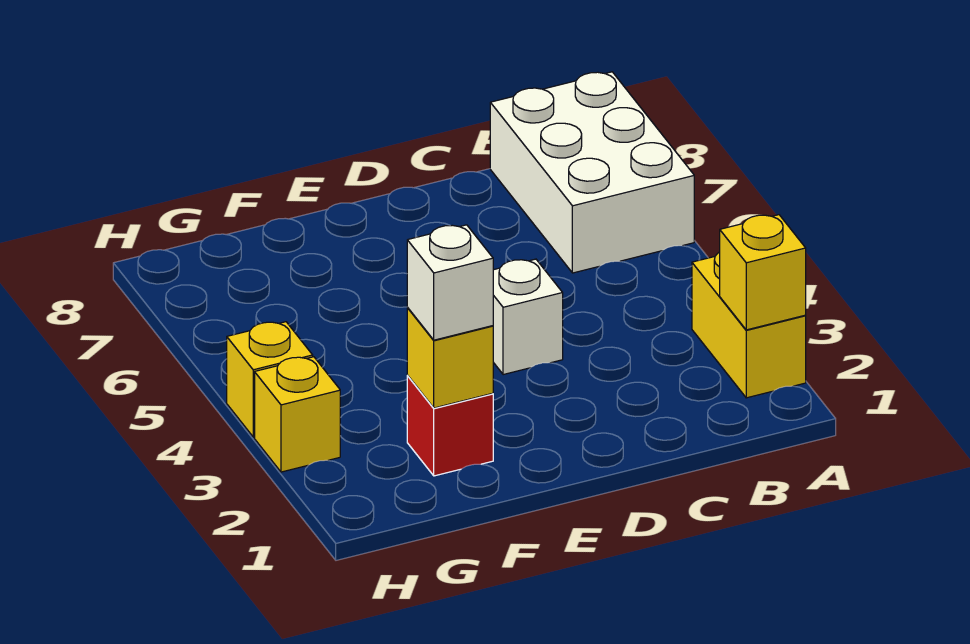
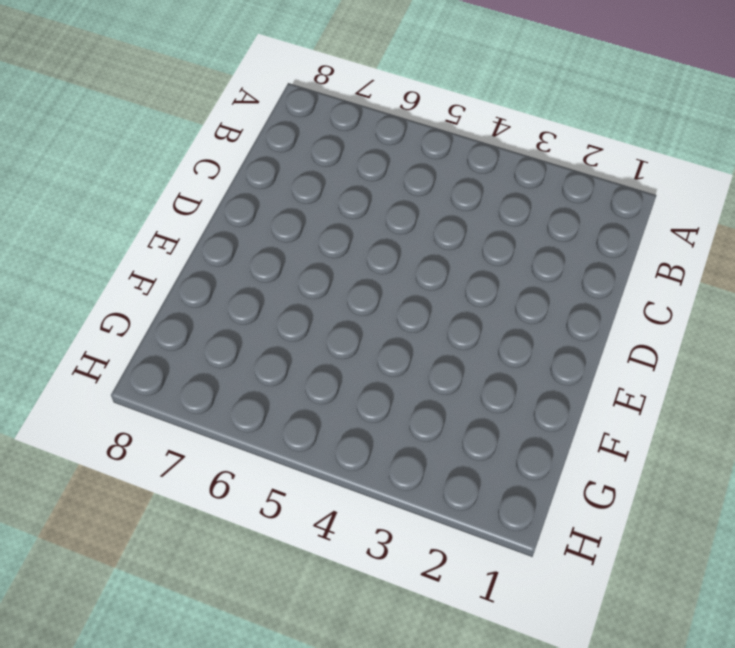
none -> yellow 1x2 brick [692,252,806,398]
none -> white 2x3 brick [490,72,694,273]

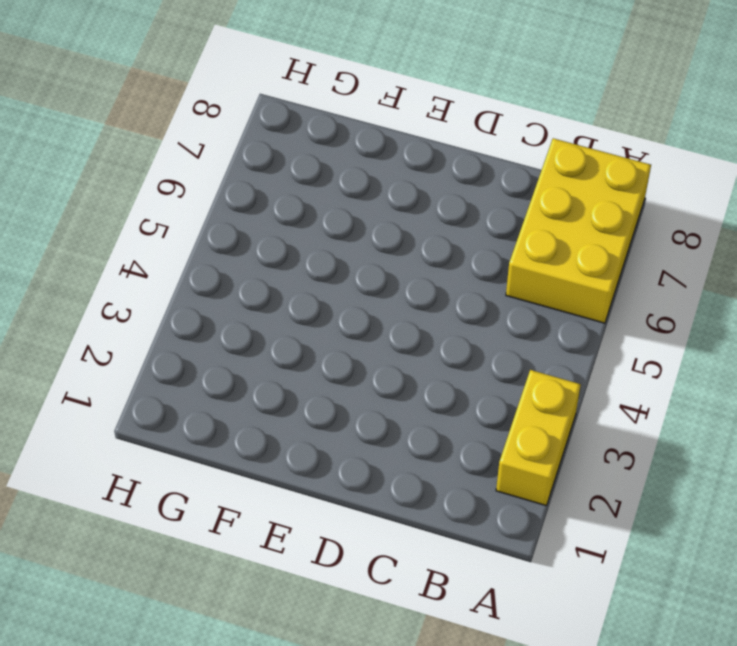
yellow 2x3 brick [506,138,651,323] -> white 2x3 brick [490,72,694,273]
none -> white 1x1 brick [493,259,563,375]
none -> red 1x1 brick [407,376,493,476]

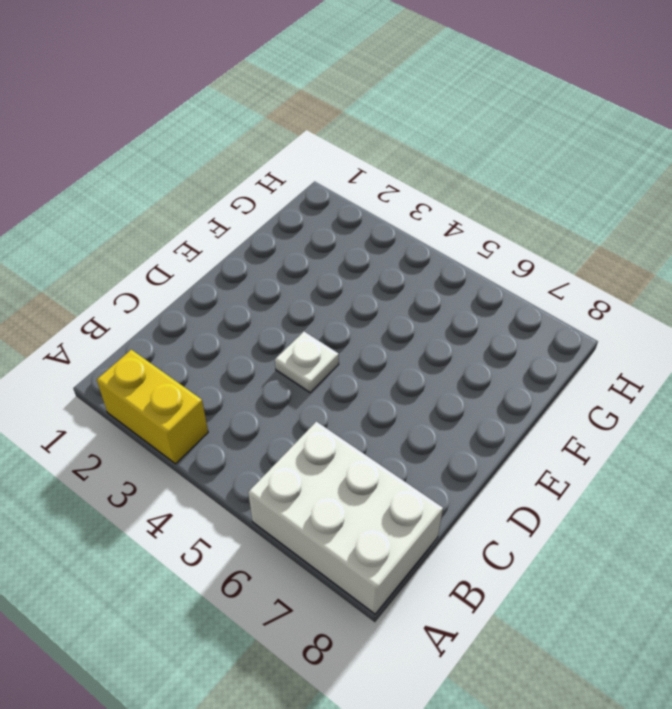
white 1x1 plate [275,332,339,393] -> white 1x1 brick [493,259,563,375]
none -> red 1x1 brick [407,376,493,476]
none -> yellow 1x1 brick [255,357,340,472]

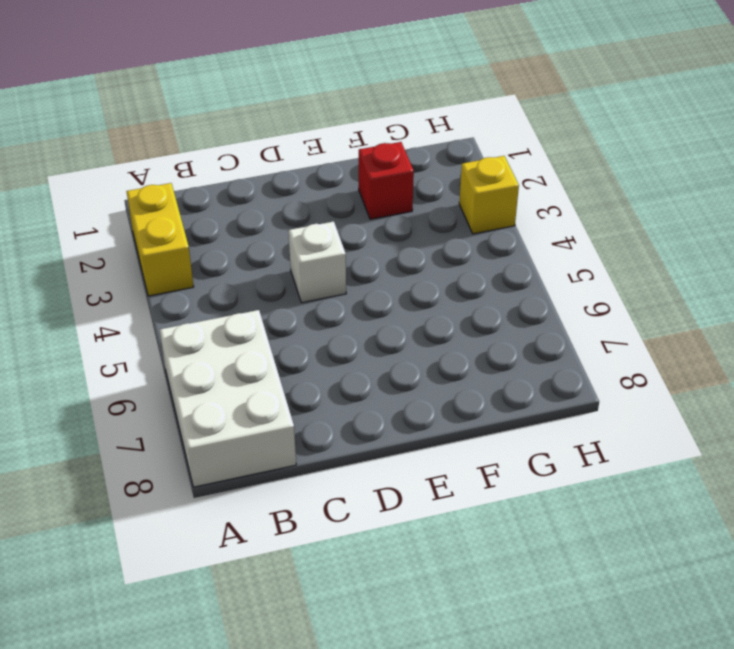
none -> yellow 1x1 brick [227,322,313,437]
none -> yellow 1x1 brick [720,215,806,330]

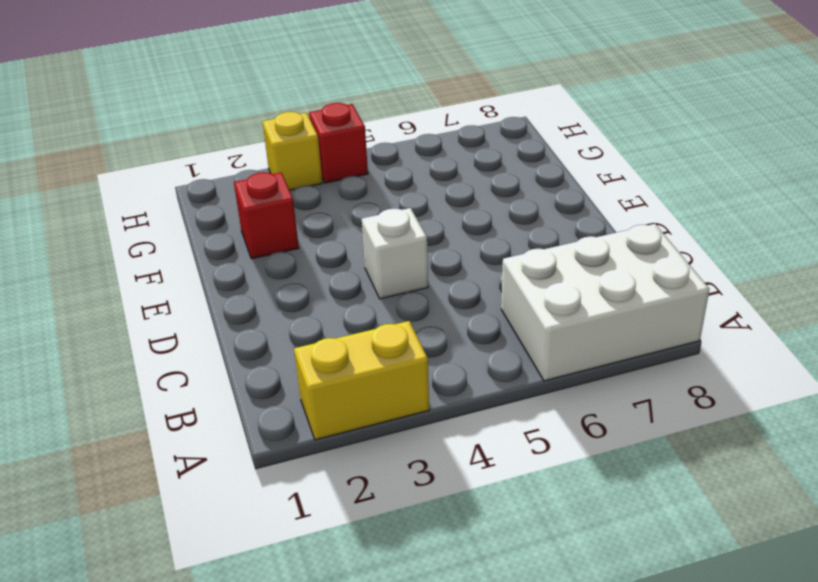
red 1x1 brick [309,103,368,183] -> yellow 1x1 brick [227,322,313,437]
none -> yellow 1x1 brick [720,215,806,330]
none -> yellow 1x1 brick [407,308,493,408]

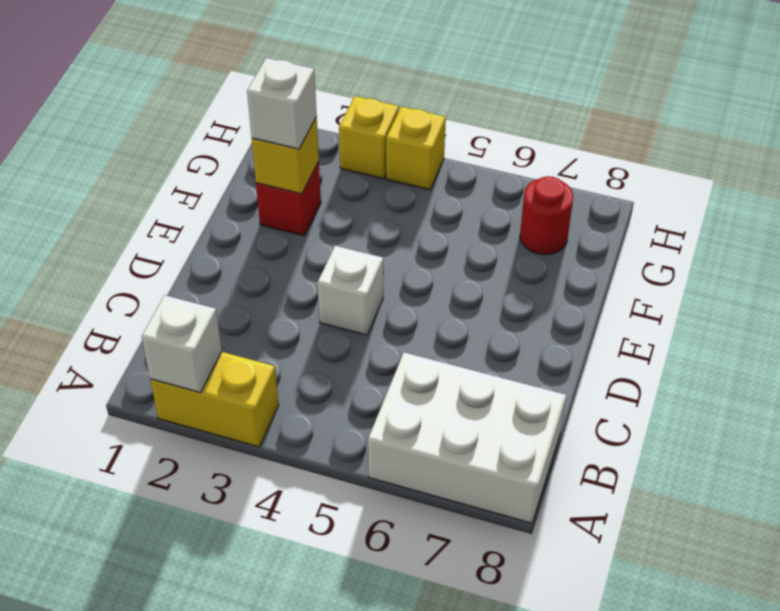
white 1x1 brick [142,295,222,393] -> yellow 1x1 brick [720,215,806,330]
red 1x1 round brick [520,176,573,255] -> none

